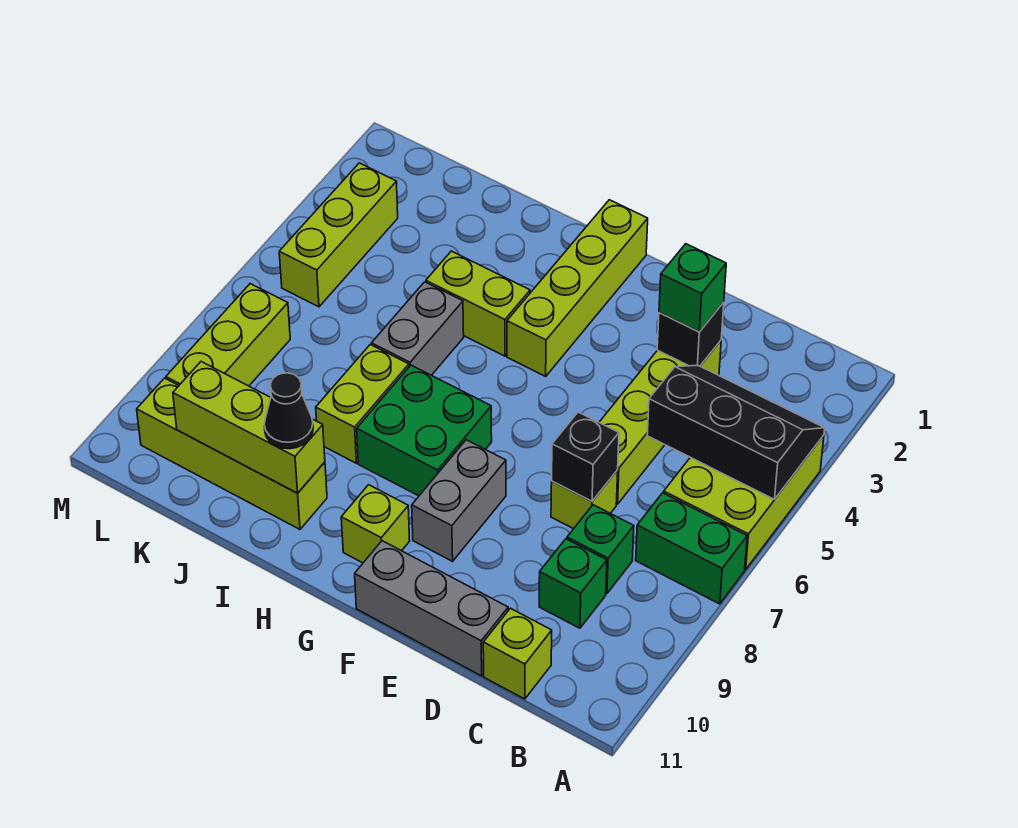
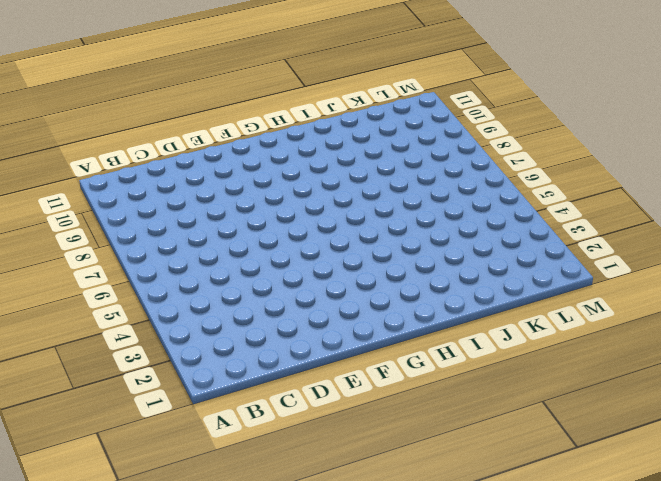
none -> lime 2x3 brick [664,435,824,570]
none -> green 1x2 brick [636,493,747,604]
none -> green 1x1 brick [567,505,634,594]

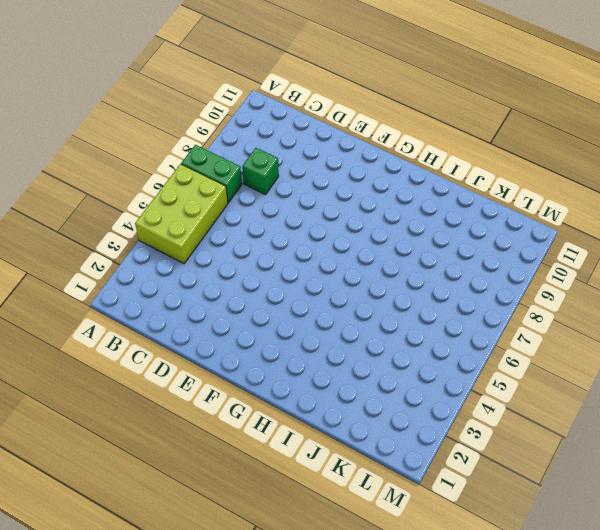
none -> green 1x1 brick [539,539,607,628]
none -> lime 1x1 brick [483,608,552,699]
none -> lime 1x4 brick [599,341,721,504]

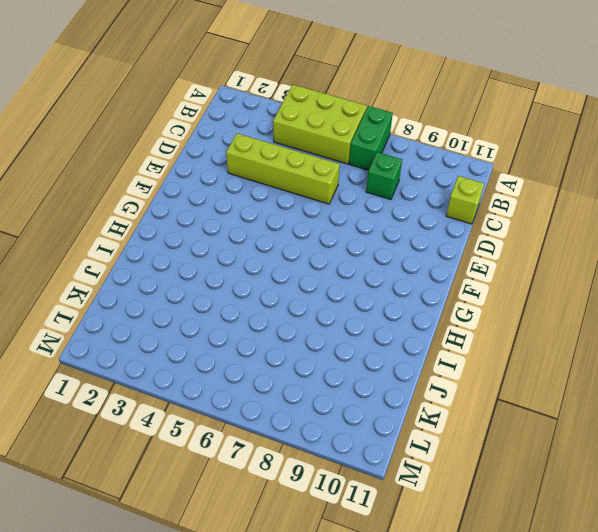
none -> green 1x1 brick [539,539,607,628]
none -> lime 1x1 brick [551,470,618,529]
none -> grey 1x3 brick [355,541,508,676]

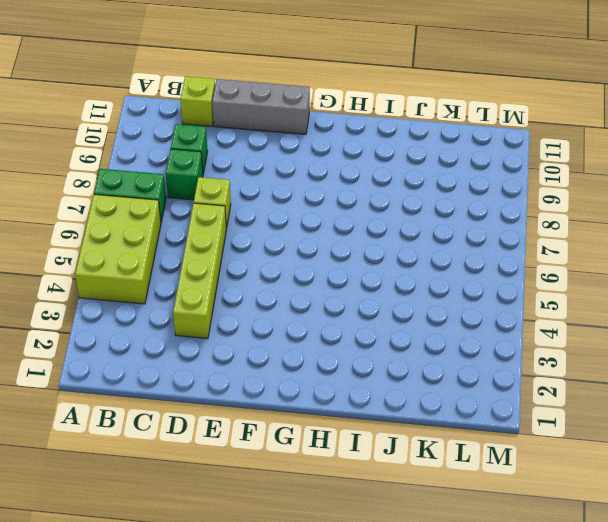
none -> grey 1x2 brick [412,440,506,561]
none -> lime 1x4 brick [507,200,648,376]
none -> green 2x2 brick [357,365,492,496]

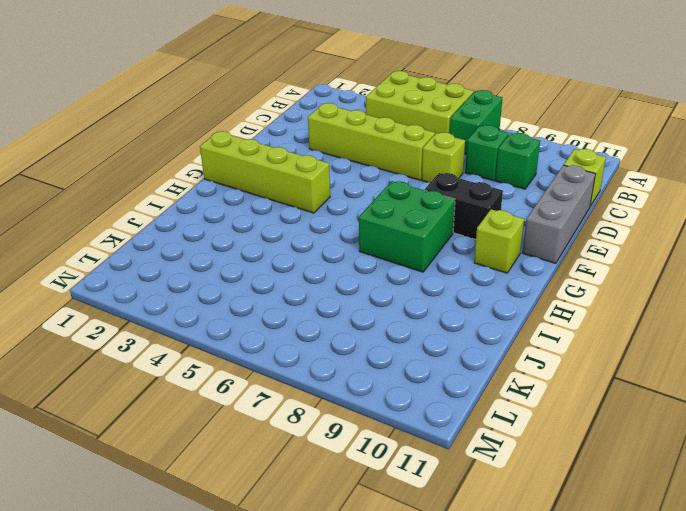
black 1x2 brick [424,173,503,239] -> grey 1x2 brick [412,440,506,561]
none -> lime 1x2 brick [426,251,530,356]
none -> grey 1x2 brick [372,282,464,375]
none -> lime 1x2 brick [316,345,409,463]

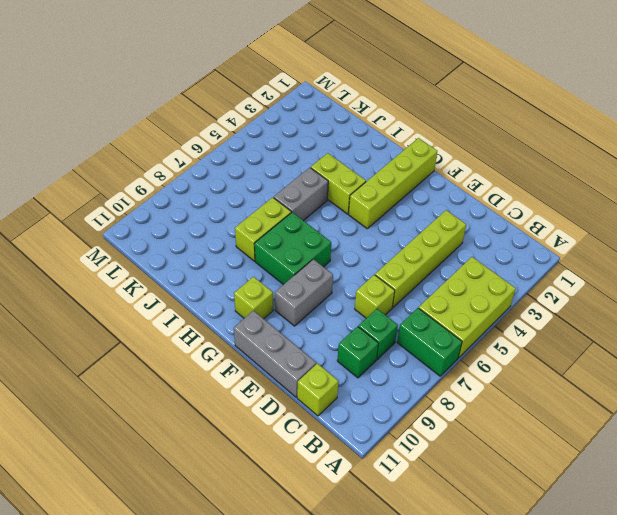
none -> lime 1x4 brick [137,378,327,529]
none -> lime 1x3 brick [279,163,398,307]
none -> lime 1x3 brick [166,284,290,386]

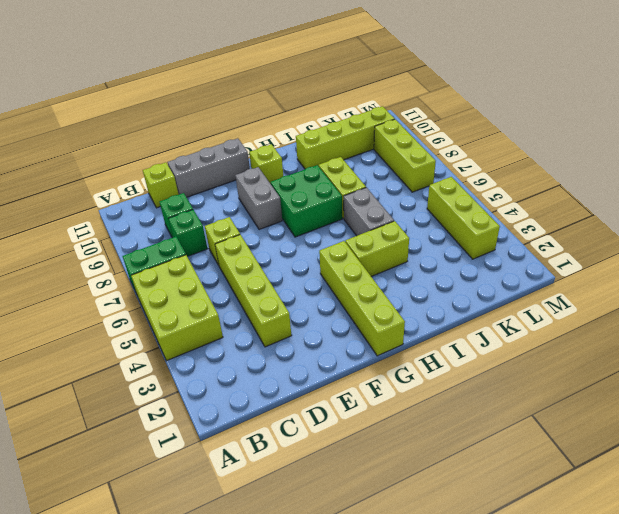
none -> black 2x3 slope [647,366,825,499]
none -> black 1x1 brick [657,302,724,366]
none -> black 1x1 brick [552,412,619,501]

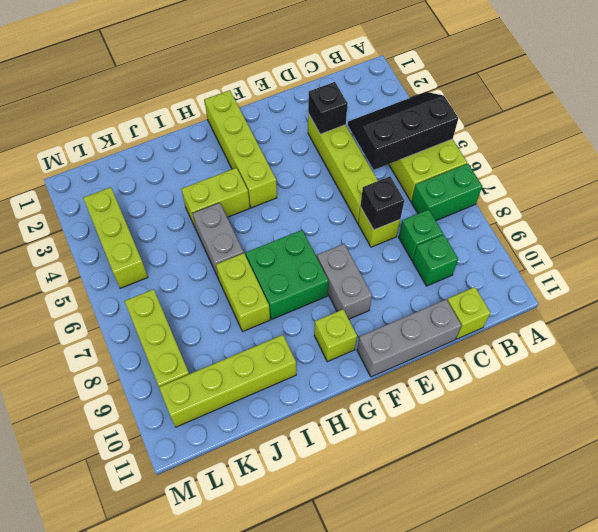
none -> lime 1x3 brick [173,362,325,493]
none -> green 1x1 brick [659,244,726,332]
none -> black 1x1 cone [264,373,313,449]

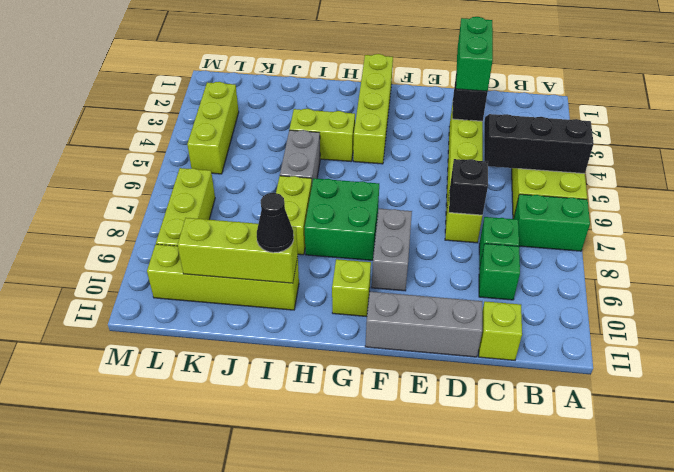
green 1x2 brick [456,17,493,91] -> green 1x1 brick [659,244,726,332]

